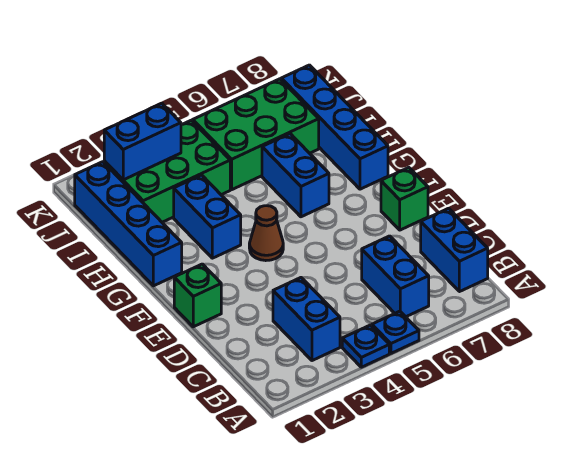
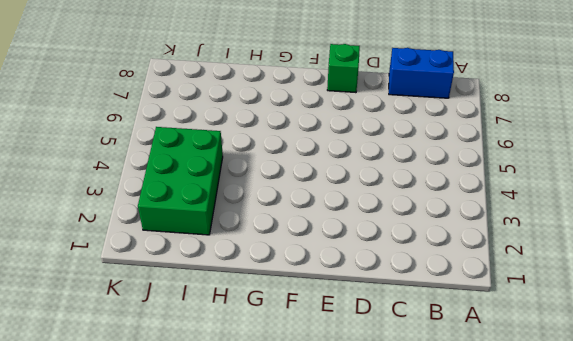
none -> blue 1x1 plate [342,325,389,367]
none -> blue 1x1 plate [372,311,419,353]
none -> blue 1x2 brick [273,278,340,361]

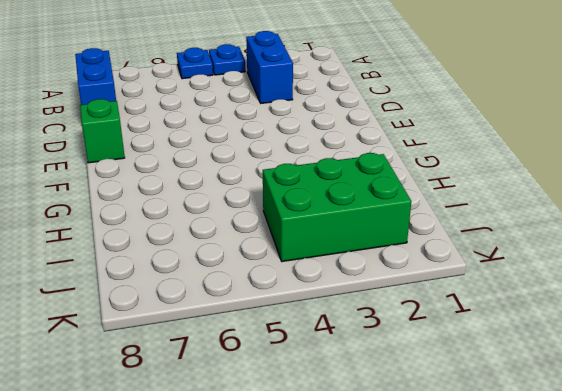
none -> blue 1x2 brick [362,236,429,317]
none -> green 1x1 brick [174,264,221,327]
none -> brown 1x1 cone [249,206,283,261]

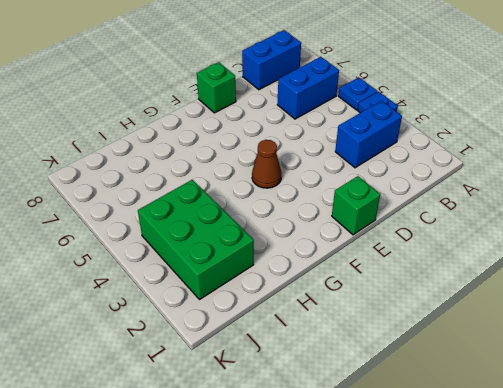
none -> blue 1x4 brick [75,162,182,286]
none -> blue 1x2 brick [174,175,241,258]
none -> blue 1x2 brick [262,134,329,217]

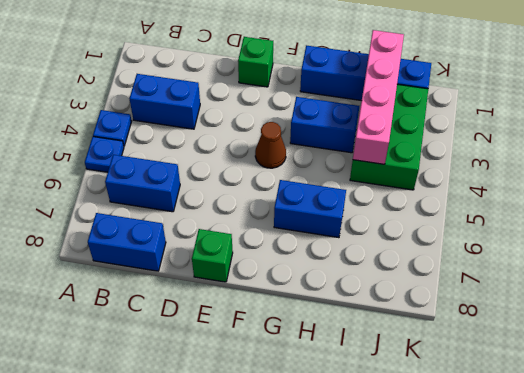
pink 1x4 brick [353,30,404,164] -> none
none -> blue 1x4 brick [281,65,388,189]
none -> green 2x3 brick [193,79,319,190]
none -> blue 1x2 brick [104,103,181,180]

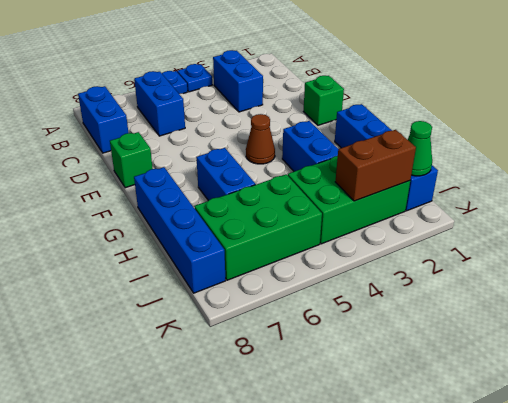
green 1x1 cone [408,121,432,176] -> none
brown 1x2 brick [335,130,416,201] -> blue 1x2 brick [104,103,181,180]

